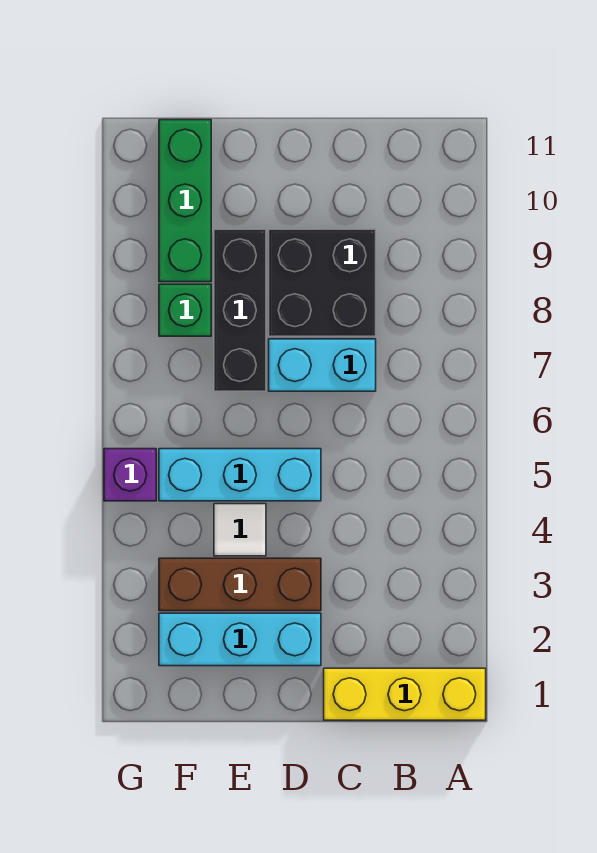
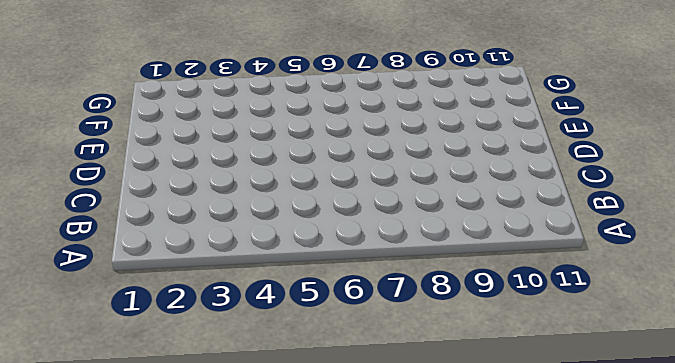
none -> yellow 1x3 brick [324,668,486,720]
none -> cyan 1x2 brick [269,339,376,391]

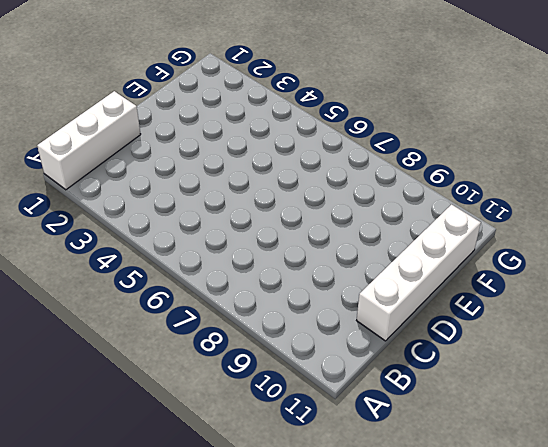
white 1x3 brick [37,91,141,190] -> yellow 1x3 brick [324,668,486,720]
white 1x4 brick [357,204,481,341] -> green 1x3 brick [159,120,211,282]
none -> cyan 1x2 brick [269,339,376,391]
none -> black 2x2 brick [269,229,376,336]

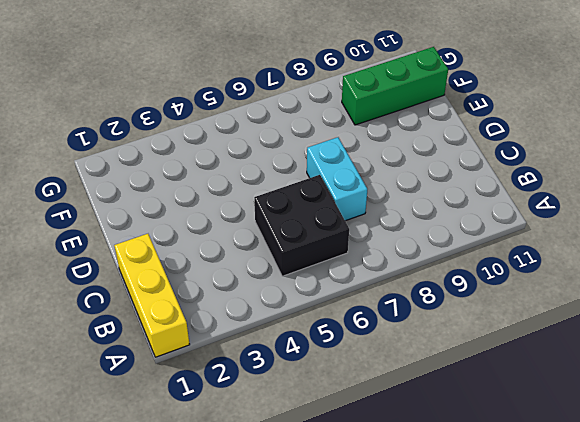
black 2x2 brick [254,175,349,276] -> black 2x2 brick moved to [269,229,376,336]
none -> cyan 1x3 brick [159,613,321,666]
none -> brown 1x3 brick [159,558,321,611]

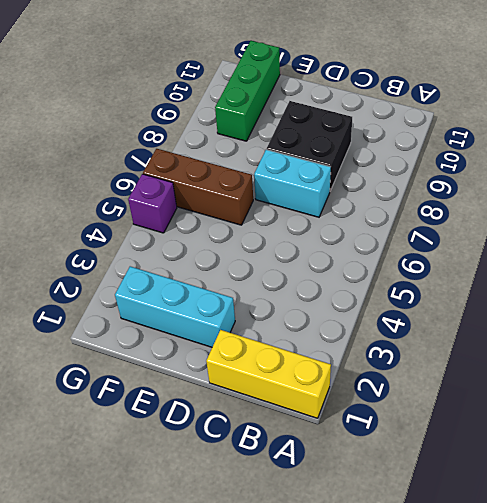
brown 1x3 brick [143,149,253,225] -> brown 1x3 brick moved to [159,558,321,611]
none -> cyan 1x3 brick [159,449,321,501]
none -> white 1x1 tile [214,504,266,556]

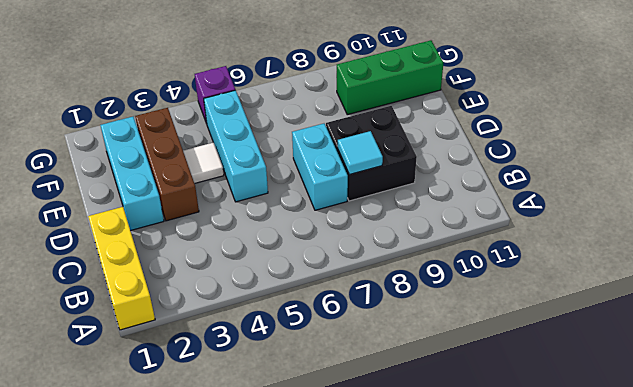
cyan 1x1 tile [338,131,383,175] -> none
none -> black 1x3 brick [214,229,266,391]
none -> green 1x1 brick [159,284,211,336]

